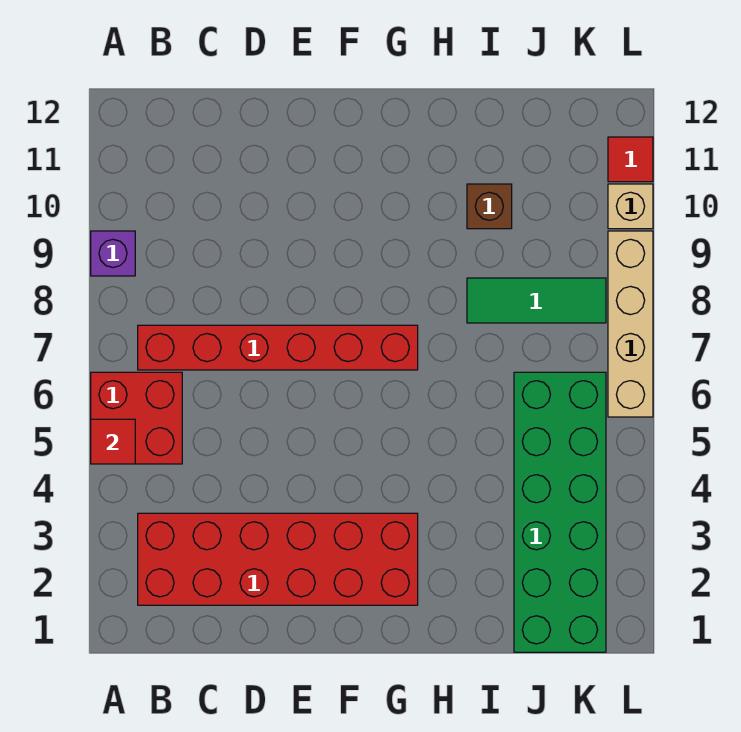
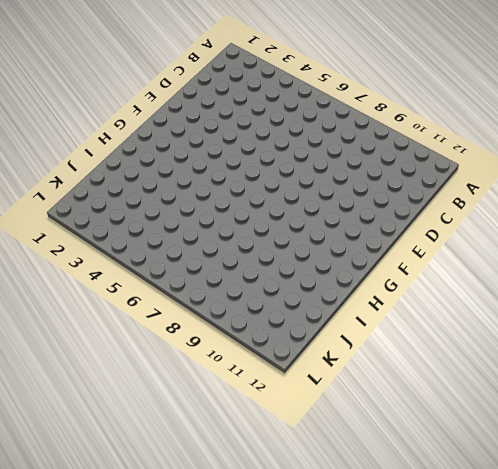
none -> red 2x2 brick [91,372,182,464]
none -> purple 1x1 brick [91,231,135,276]

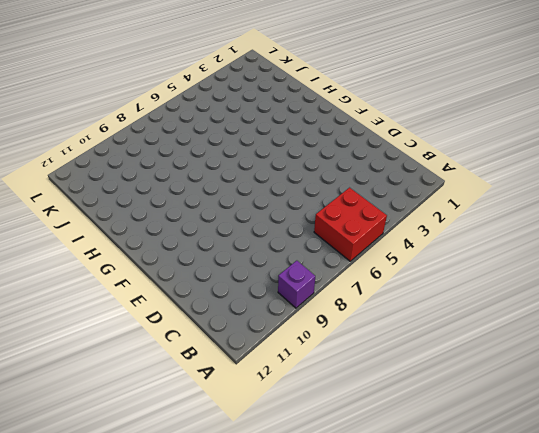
none -> red 2x6 brick [138,513,418,605]
none -> red 1x6 brick [138,325,418,370]

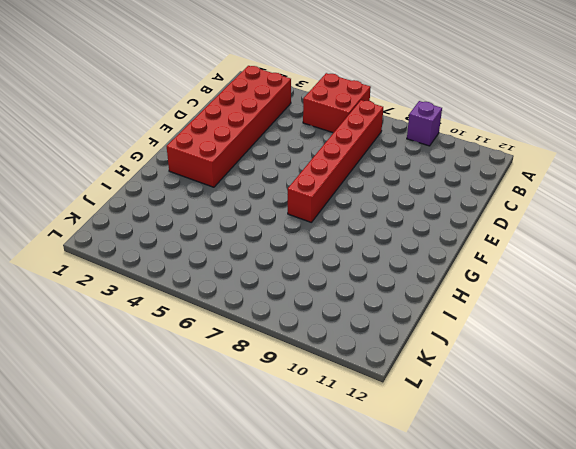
none -> green 1x3 tile [467,278,606,323]
none -> brown 1x1 brick [467,184,512,229]

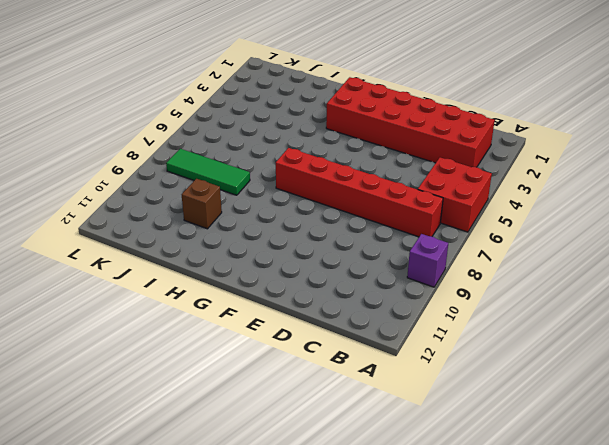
none -> green 2x6 brick [514,372,606,652]
none -> tan 1x4 brick [608,231,653,417]

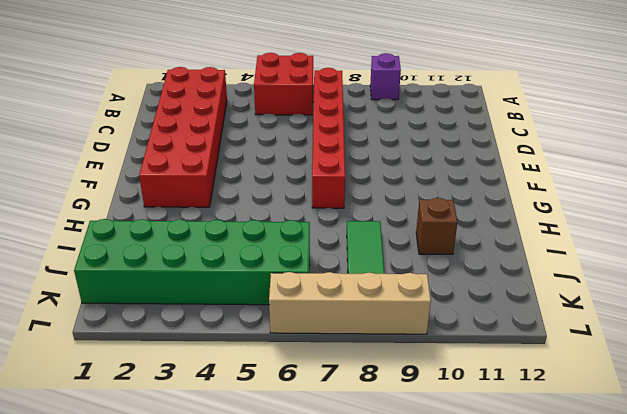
none -> tan 1x1 brick [608,184,653,229]
none -> red 1x1 tile [608,137,653,182]

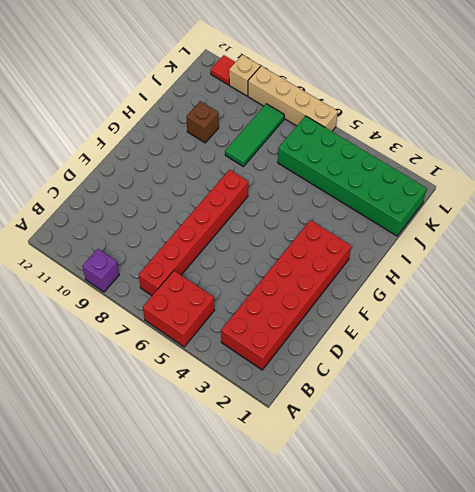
none -> red 1x1 tile [91,419,135,464]

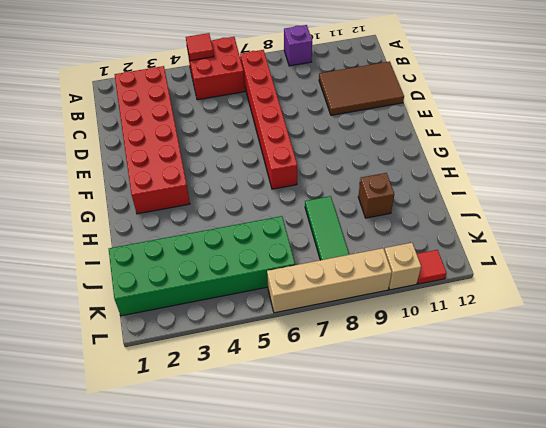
brown 2x3 tile [319,61,404,115] -> none

